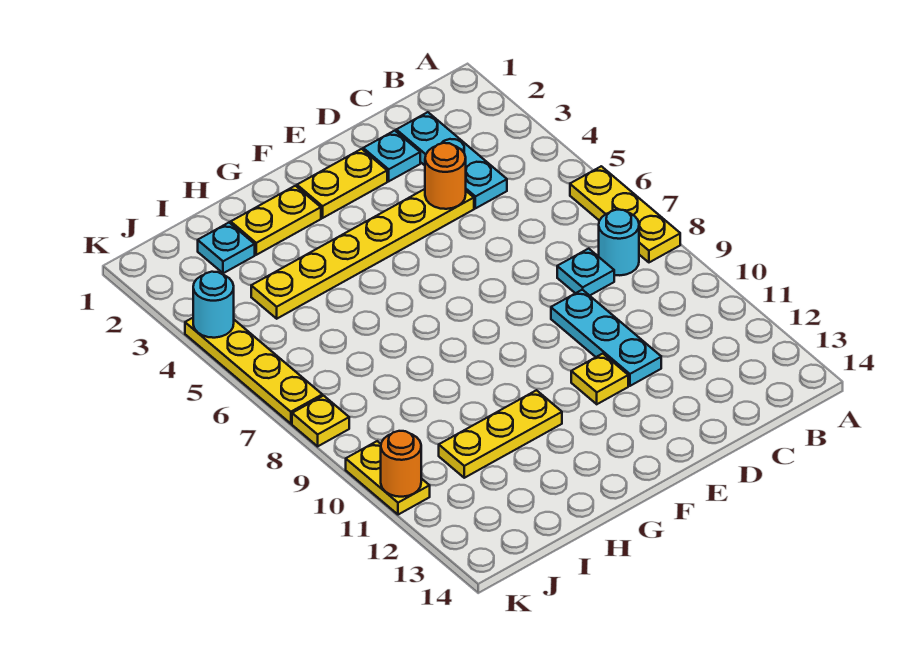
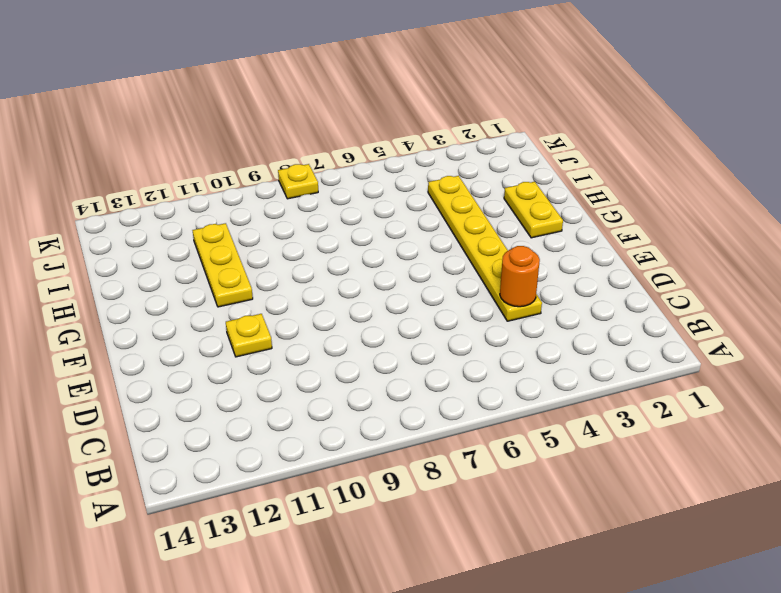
none -> yellow 1x3 plate [570,166,680,262]
none -> cyan 1x1 round brick [599,210,639,275]
none -> cyan 1x3 plate [396,112,507,208]

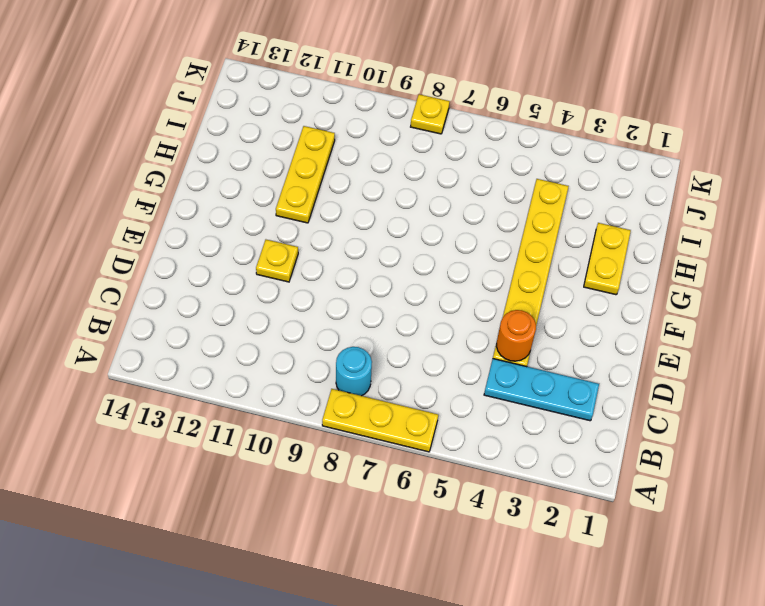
none -> cyan 1x1 plate [557,249,614,296]
none -> cyan 1x1 plate [363,131,420,181]
none -> cyan 1x3 plate [551,290,661,386]

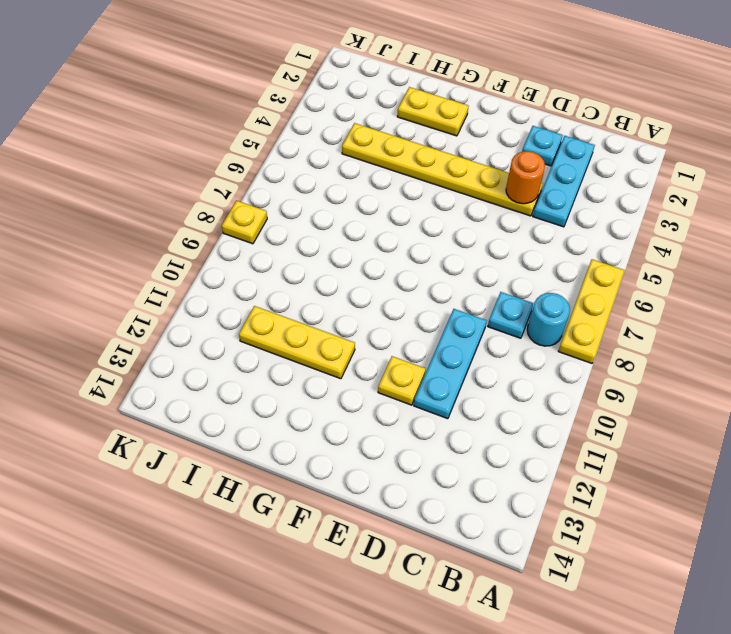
none -> yellow 1x2 plate [297,149,387,218]
none -> cyan 1x1 plate [198,223,255,273]
none -> yellow 1x4 plate [185,318,322,424]

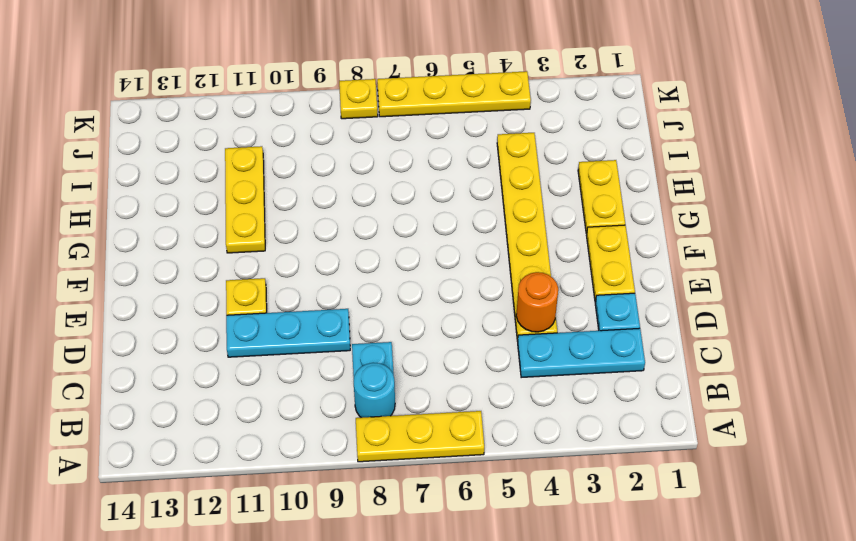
none -> cyan 1x1 plate [198,223,255,273]
none -> yellow 1x2 plate [346,441,430,515]
none -> cyan 1x1 round brick [193,272,234,338]

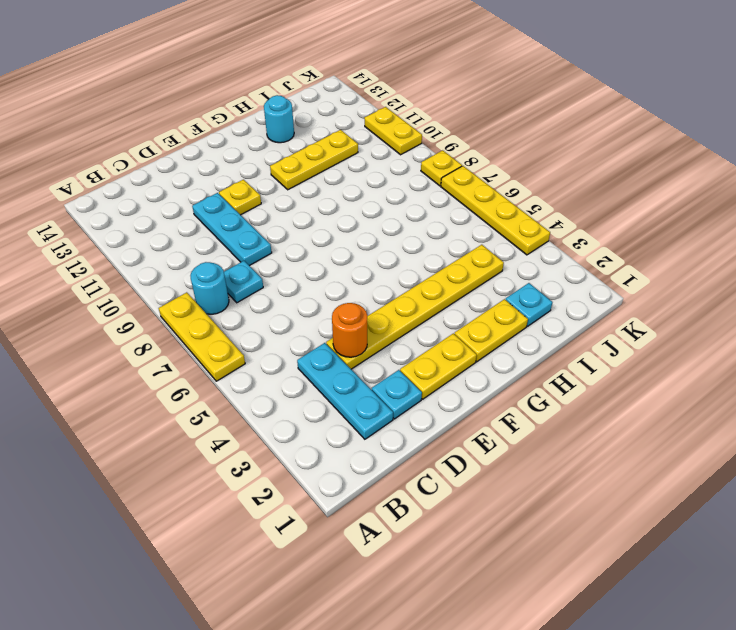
cyan 1x1 round brick [264,95,294,143] -> cyan 1x1 round brick moved to [193,272,234,338]
none -> orange 1x1 round brick [381,431,421,497]

